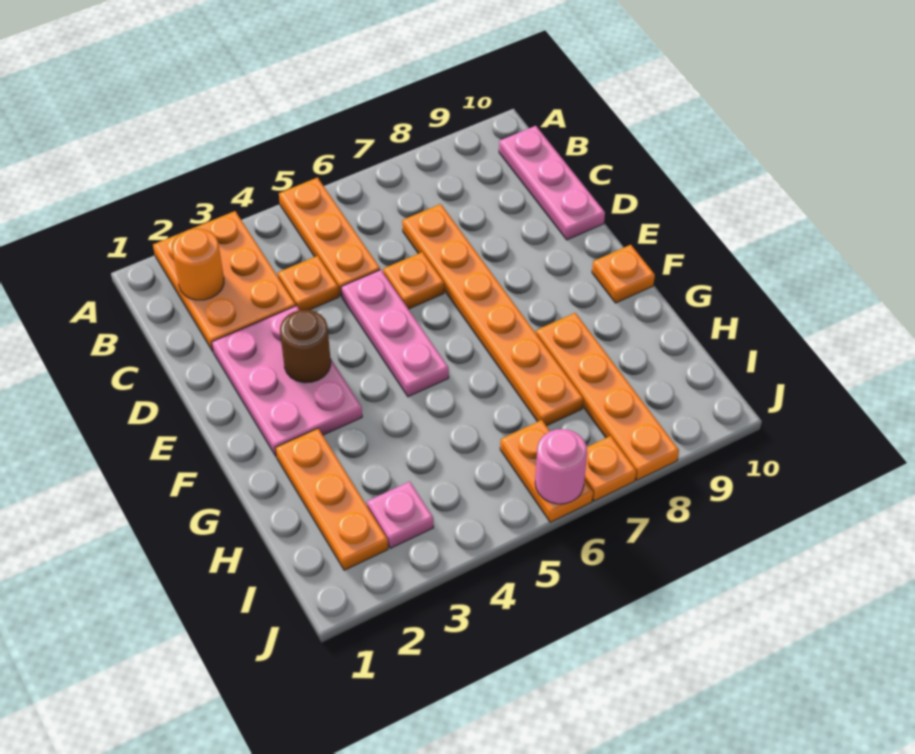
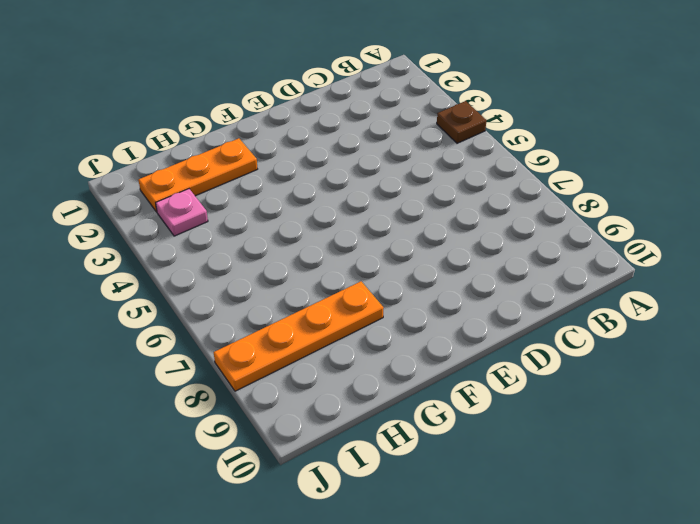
brown 1x1 plate [437,101,486,143] -> none
none -> orange 2x3 plate [153,211,296,351]
none -> orange 1x3 plate [279,178,380,296]
none -> pink 1x3 plate [499,126,605,240]

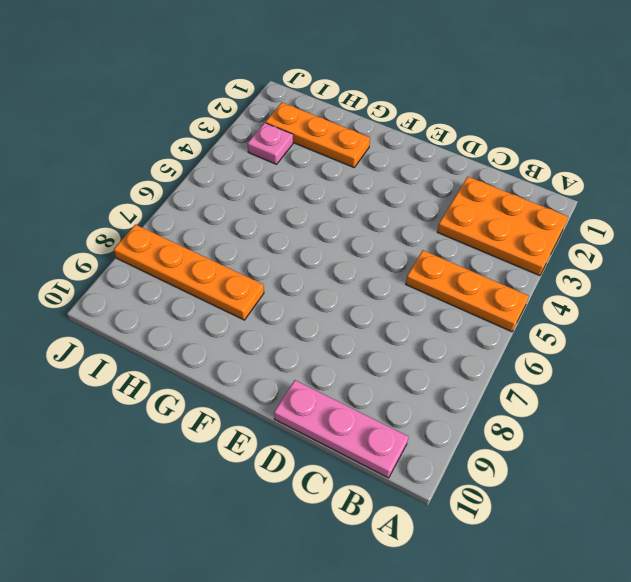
none -> orange 1x1 plate [278,256,339,310]
none -> orange 1x6 plate [402,204,583,426]
none -> pink 2x3 plate [212,306,362,456]

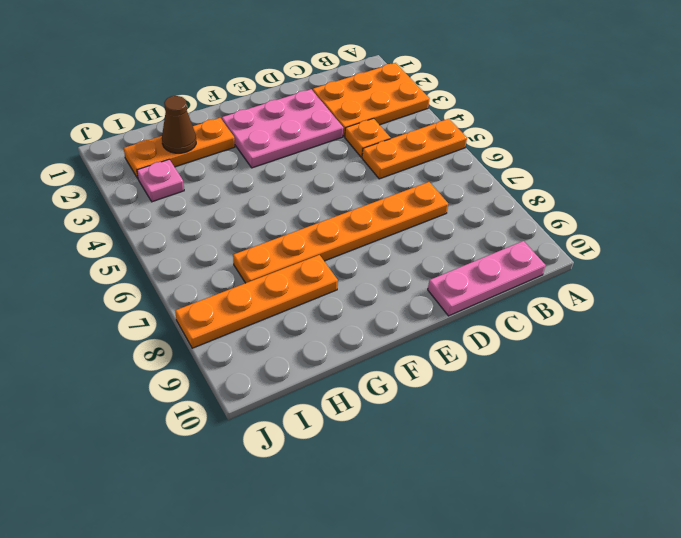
brown 1x1 cone [162,96,196,153] -> none
none -> pink 1x3 plate [341,270,449,397]
none -> orange 1x1 plate [383,252,444,309]
none -> orange 1x1 plate [592,245,655,303]

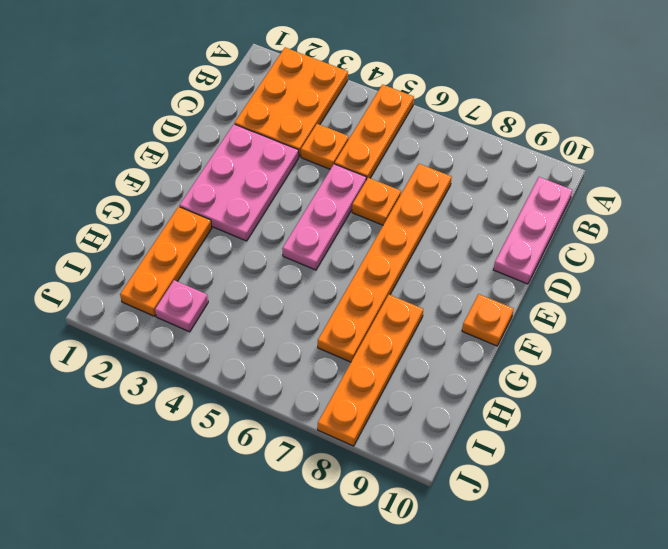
none -> orange 1x2 plate [500,420,593,522]
none -> orange 1x1 plate [584,436,636,501]
none -> orange 1x1 round brick [172,229,224,300]

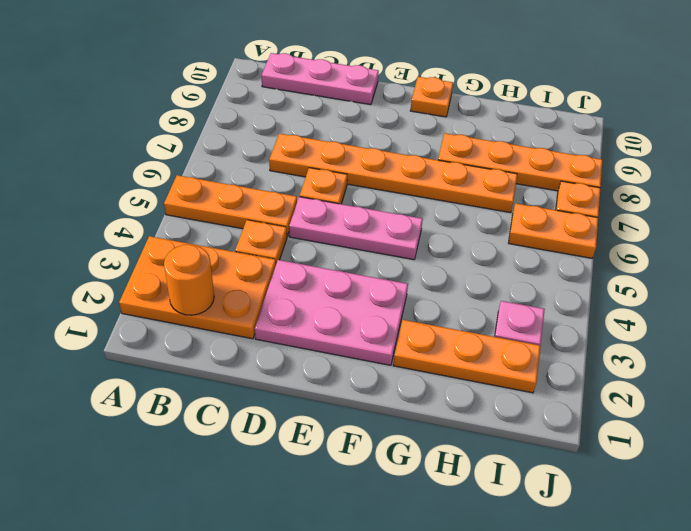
none -> brown 1x1 round brick [280,310,331,383]
none -> pink 1x1 round brick [535,429,587,504]

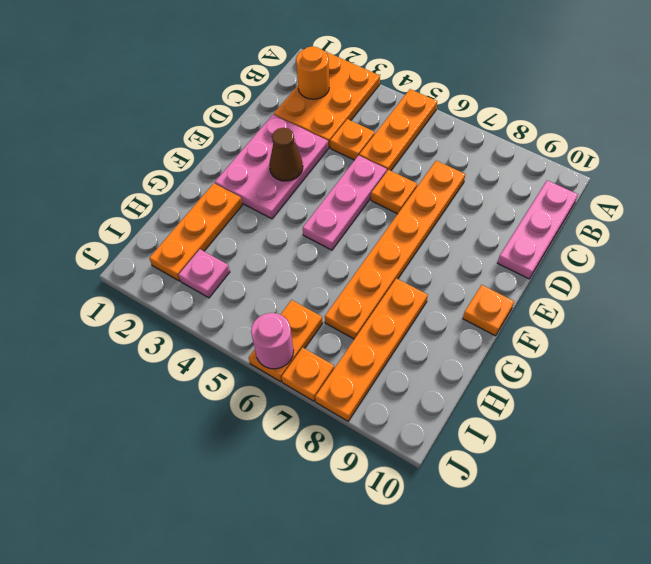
brown 1x1 cone [269,128,303,181] -> brown 1x1 round brick [280,310,331,383]

